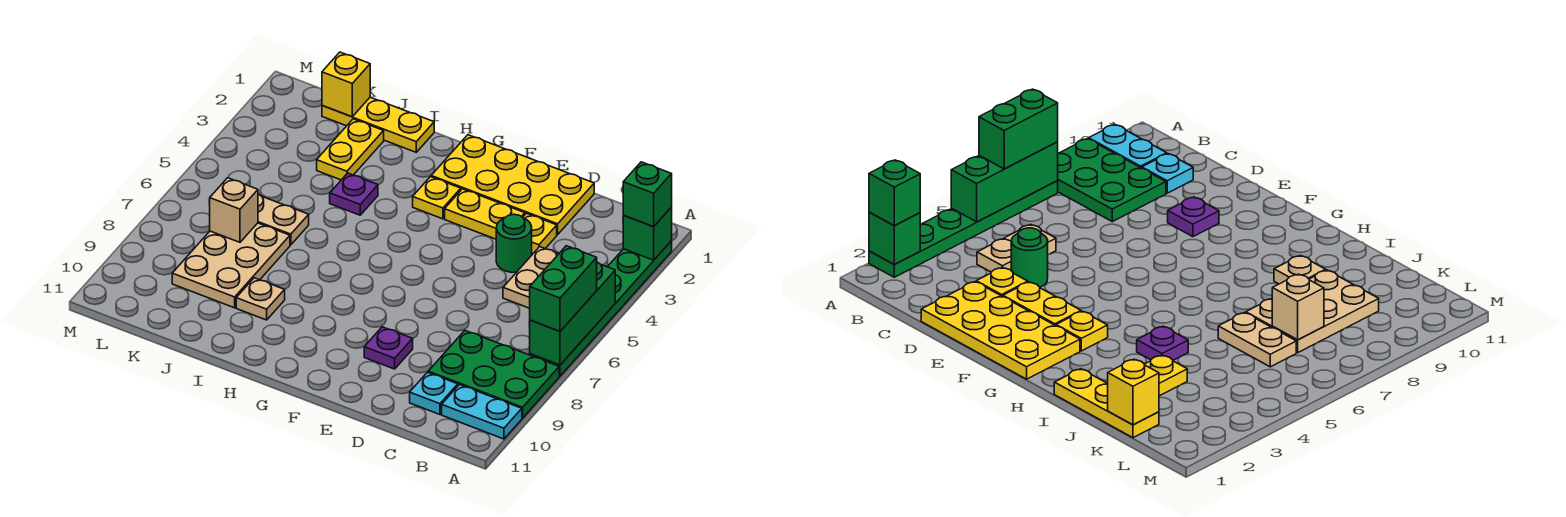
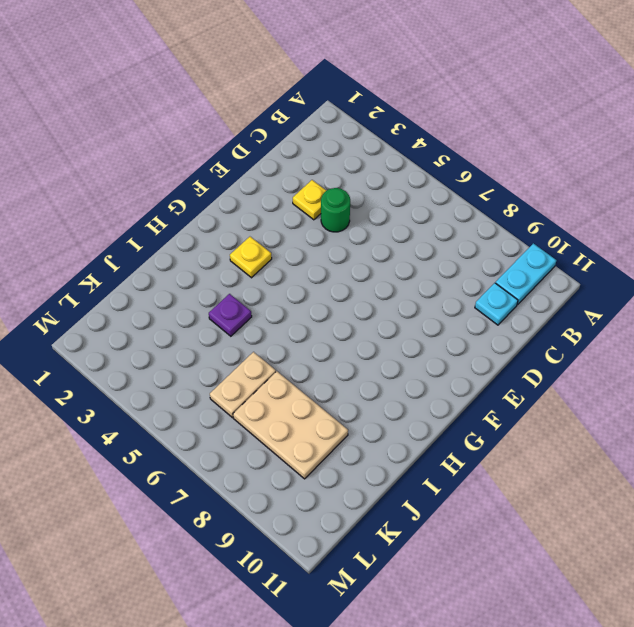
none -> green 1x6 plate [530,241,672,376]
none -> green 2x3 plate [428,331,559,418]
none -> tan 1x2 plate [503,247,558,308]

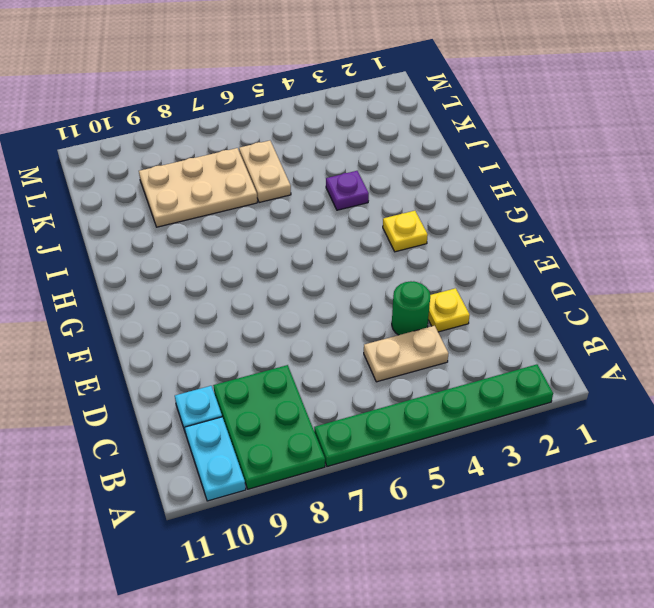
none -> yellow 2x4 plate [431,135,594,235]
none -> yellow 1x2 plate [445,189,525,239]
none -> purple 1x1 plate [364,327,413,369]

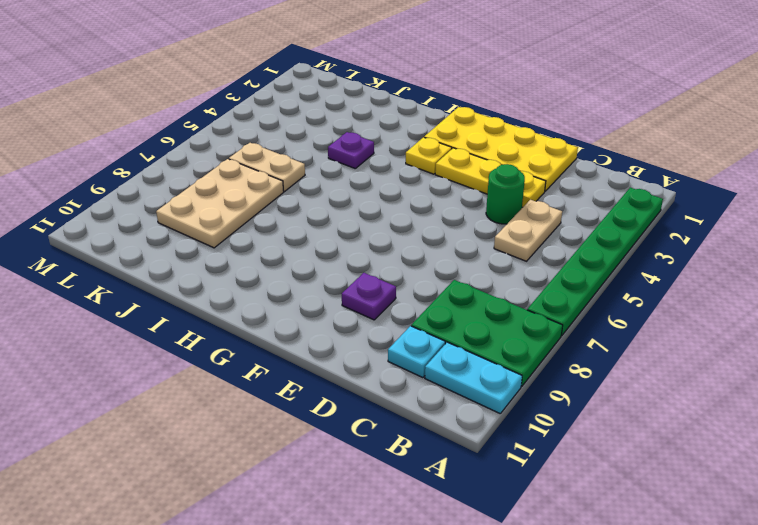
none -> yellow 1x3 plate [322,97,434,152]
none -> tan 1x1 plate [236,278,285,320]
none -> yellow 1x2 plate [317,119,384,180]

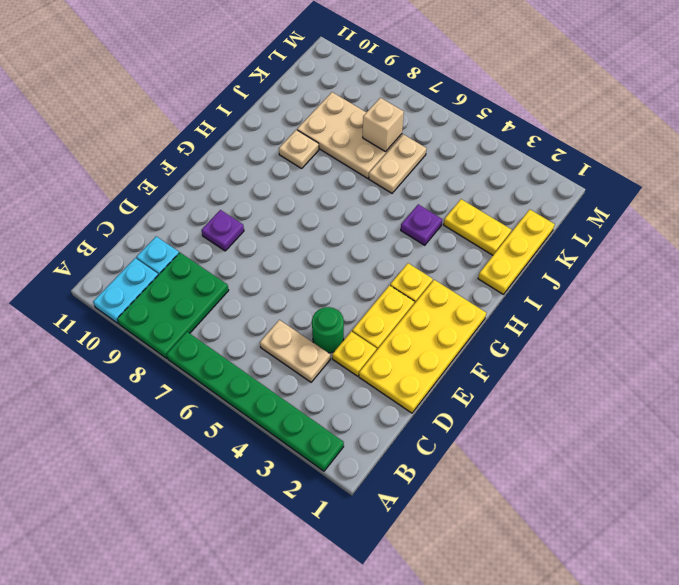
none -> green 1x1 brick [623,207,672,260]
none -> green 1x3 brick [530,262,615,365]
none -> yellow 1x1 brick [322,52,370,117]

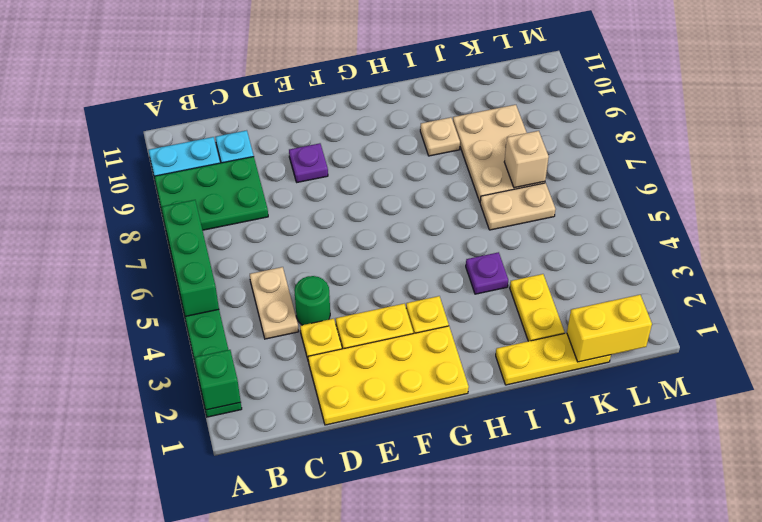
yellow 1x2 brick [567,295,652,362] -> yellow 1x1 brick [322,52,370,117]
none -> green 1x1 brick [623,162,672,227]
none -> green 1x2 brick [530,246,597,331]

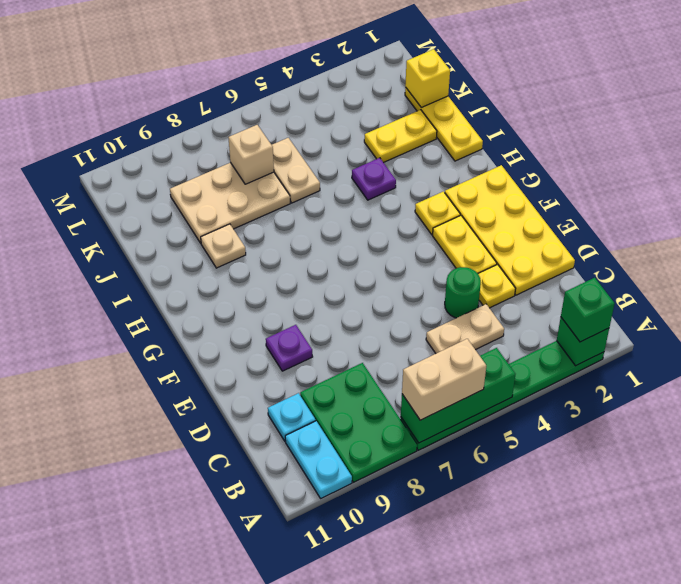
tan 1x2 brick [402,339,486,420] -> green 1x2 brick [530,246,597,331]

